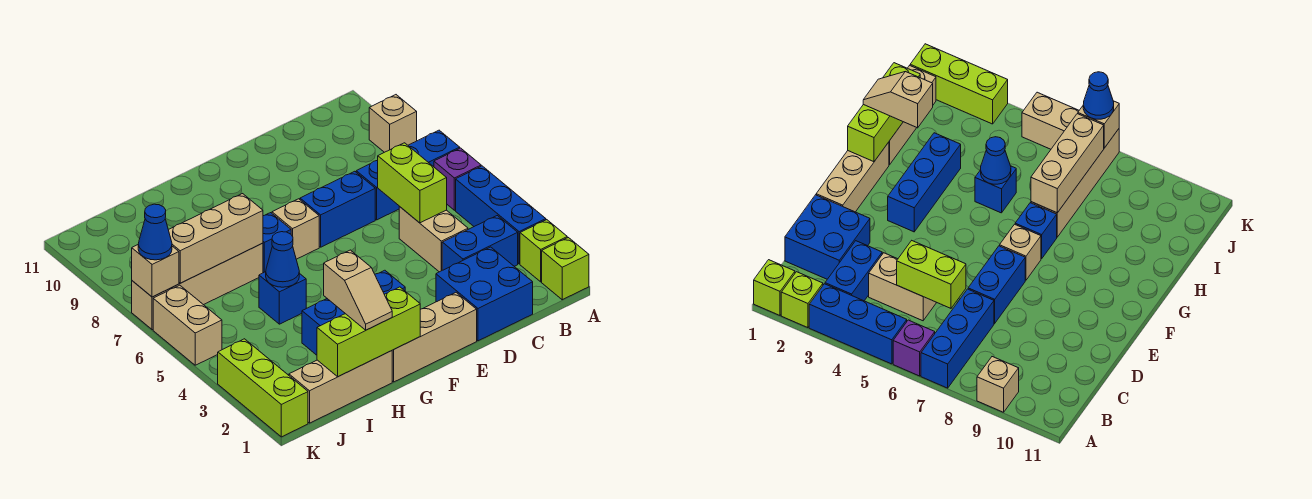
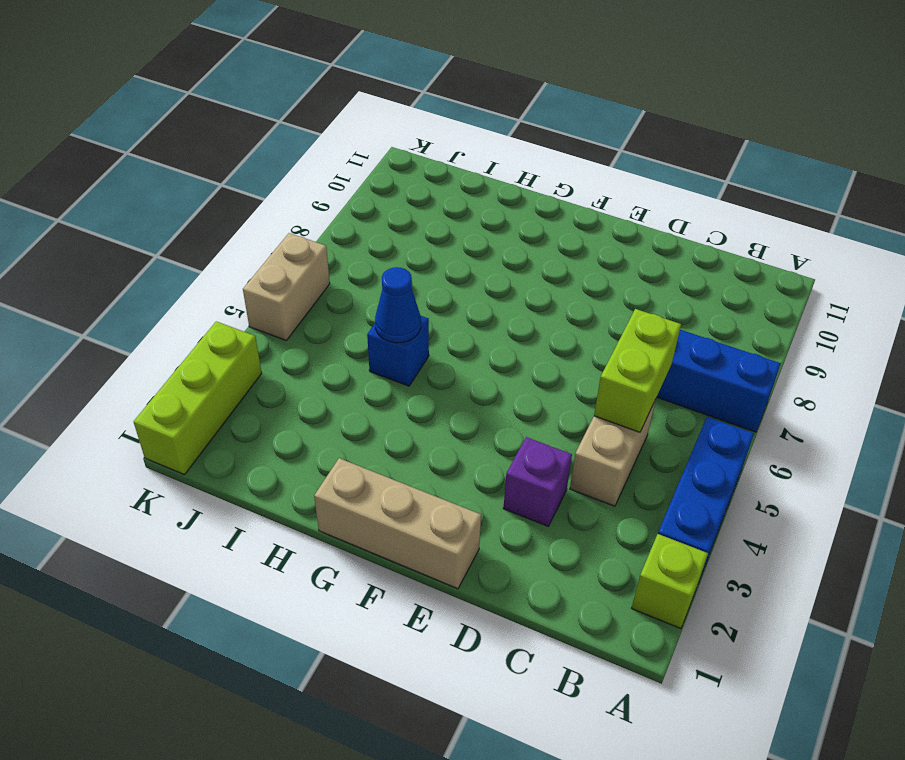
purple 1x1 brick [503,437,572,526] -> purple 1x1 brick moved to [434,148,481,210]
none -> lime 1x1 brick [542,238,589,300]
none -> tan 1x1 brick [369,95,417,152]
none -> blue 1x2 brick [442,216,518,270]

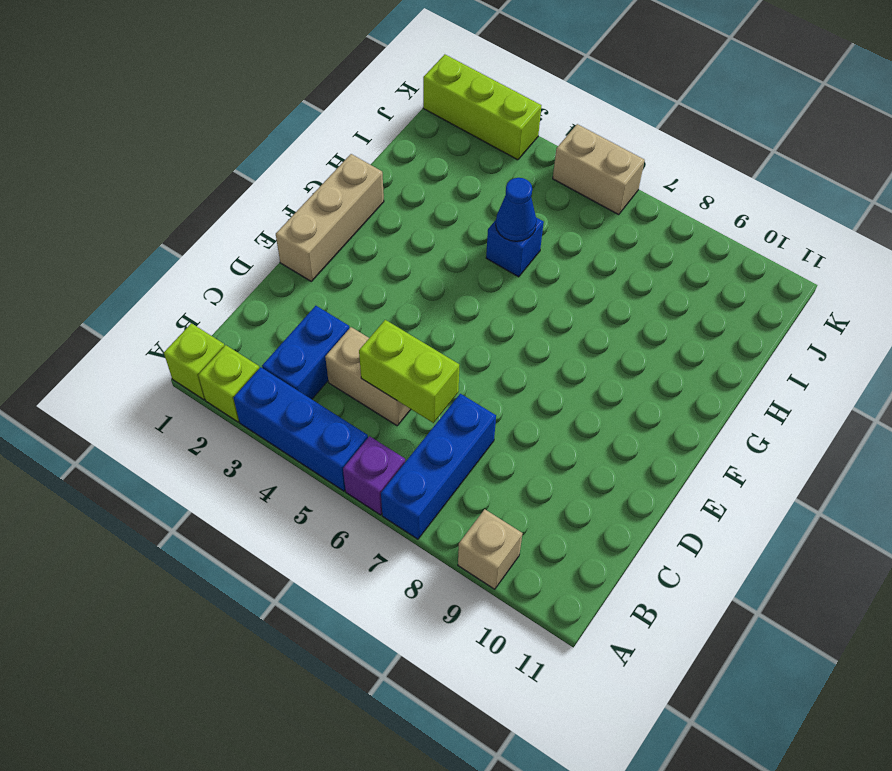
none -> blue 2x2 brick [436,247,533,341]
none -> blue 1x2 brick [300,171,375,247]
none -> blue 1x3 brick [302,270,405,355]

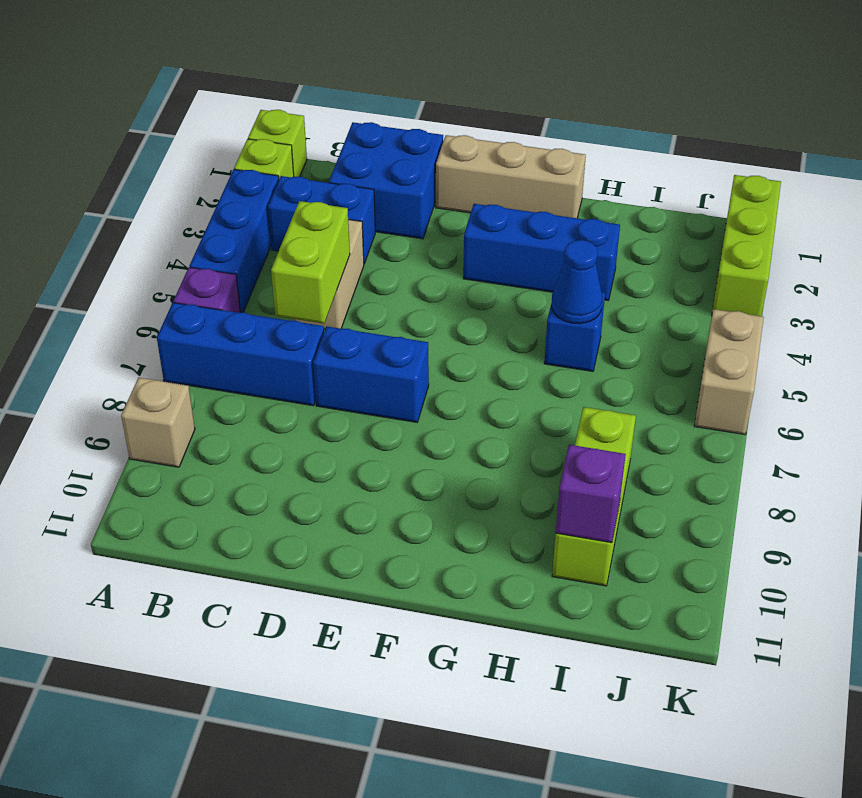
lime 1x3 brick [552,407,636,586] -> lime 1x3 brick turned to [317,287,420,377]
purple 1x1 brick [556,445,626,543] -> none
none -> tan 1x1 brick [272,199,319,259]
none -> blue 1x1 brick [263,213,291,273]
none -> tan 1x3 brick [289,351,392,423]

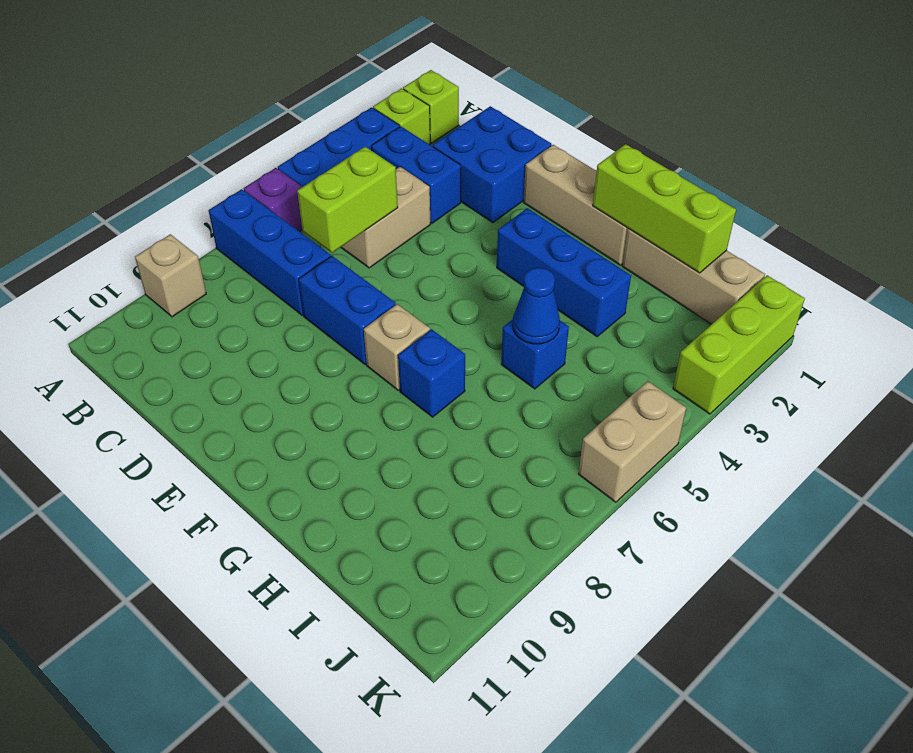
none -> tan 1x4 brick [132,243,263,330]
none -> tan 1x3 brick [169,194,263,283]
none -> tan 1x1 brick [132,245,179,297]

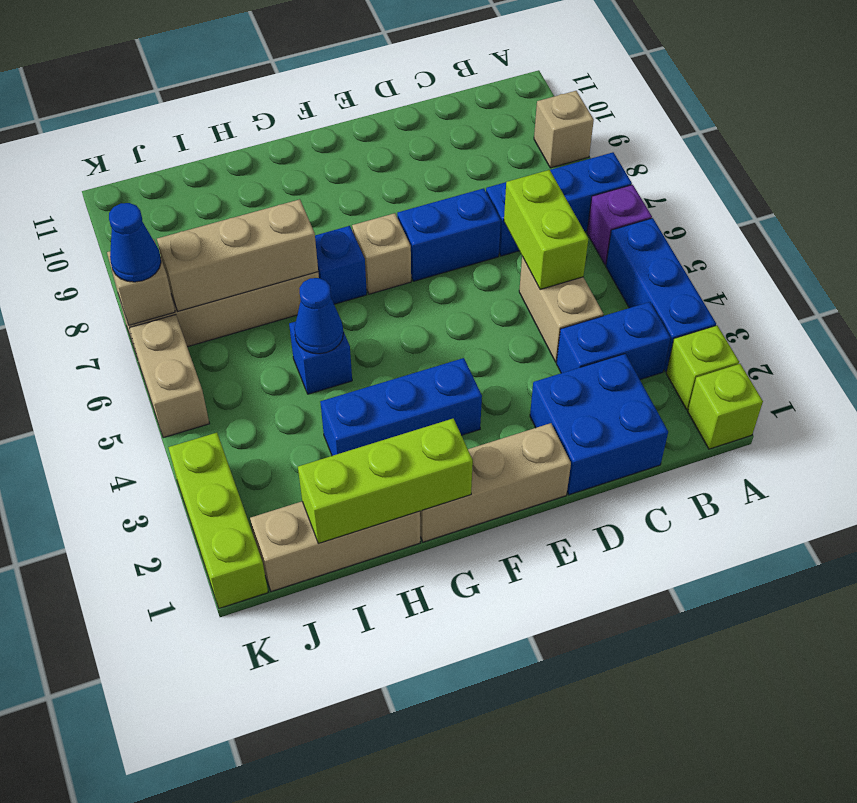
none -> tan 1x2 slope [324,250,392,330]

